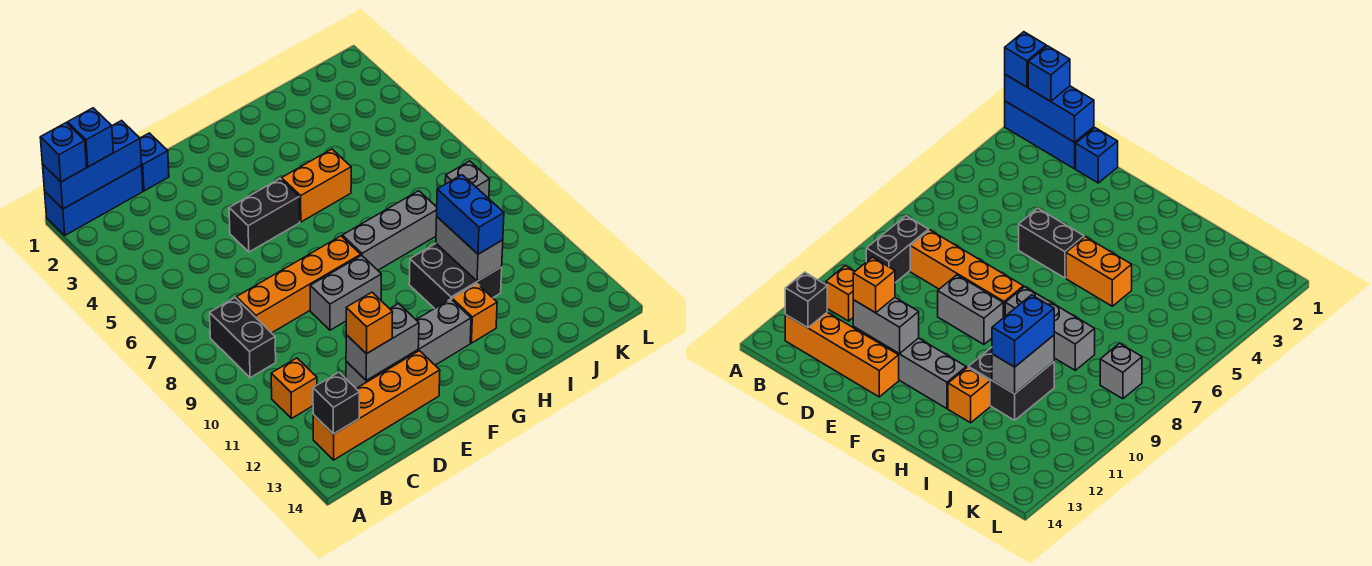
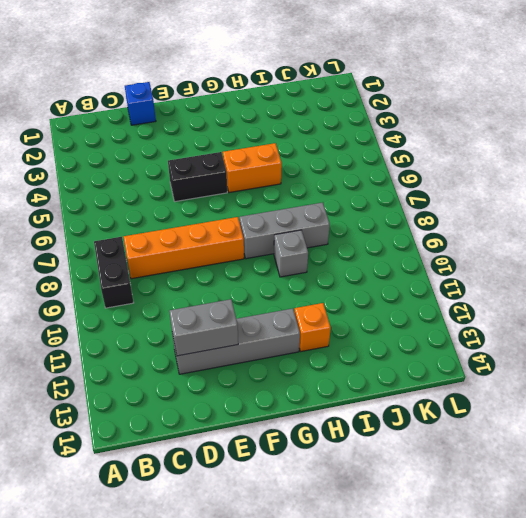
grey 1x1 brick [274,230,308,277] -> grey 1x1 brick moved to [445,161,490,198]
none -> blue 1x3 brick [45,166,143,235]
none -> orange 1x1 brick [271,358,317,418]
none -> orange 1x4 brick [313,351,440,460]

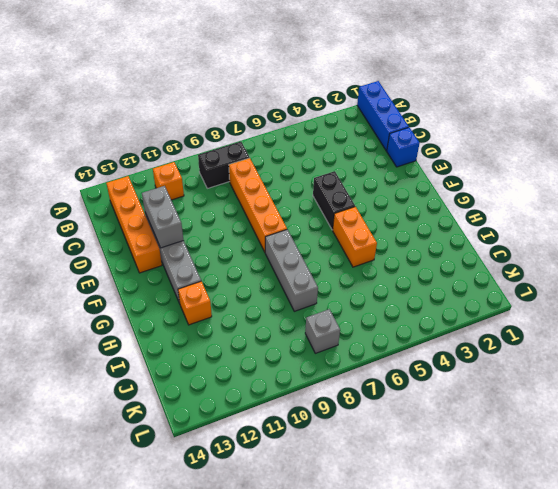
none -> grey 1x2 brick [310,255,381,330]
none -> black 2x2 brick [409,244,502,309]
none -> blue 1x3 brick [43,121,141,209]

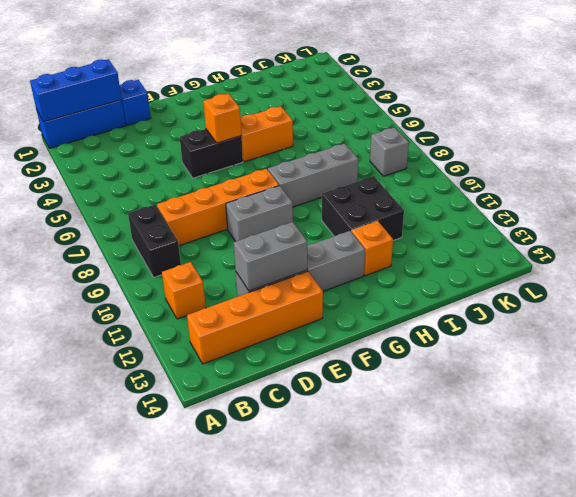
orange 1x1 brick [203,93,241,143] -> orange 1x1 brick moved to [346,292,393,354]
none -> black 1x1 brick [313,372,359,434]
none -> grey 1x2 brick [436,217,503,281]
none -> blue 1x1 brick [40,123,87,182]

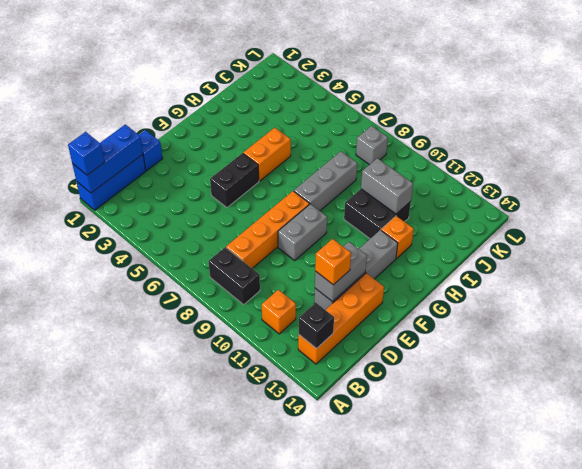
none -> blue 1x1 brick [68,108,113,167]
none -> blue 1x2 brick [437,175,504,254]

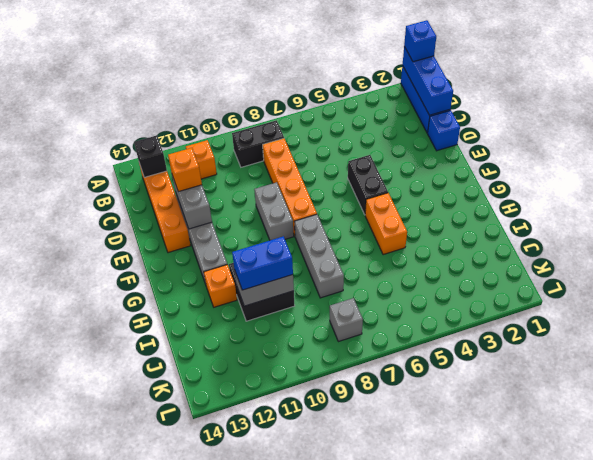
none -> blue 1x1 brick [68,108,113,167]

